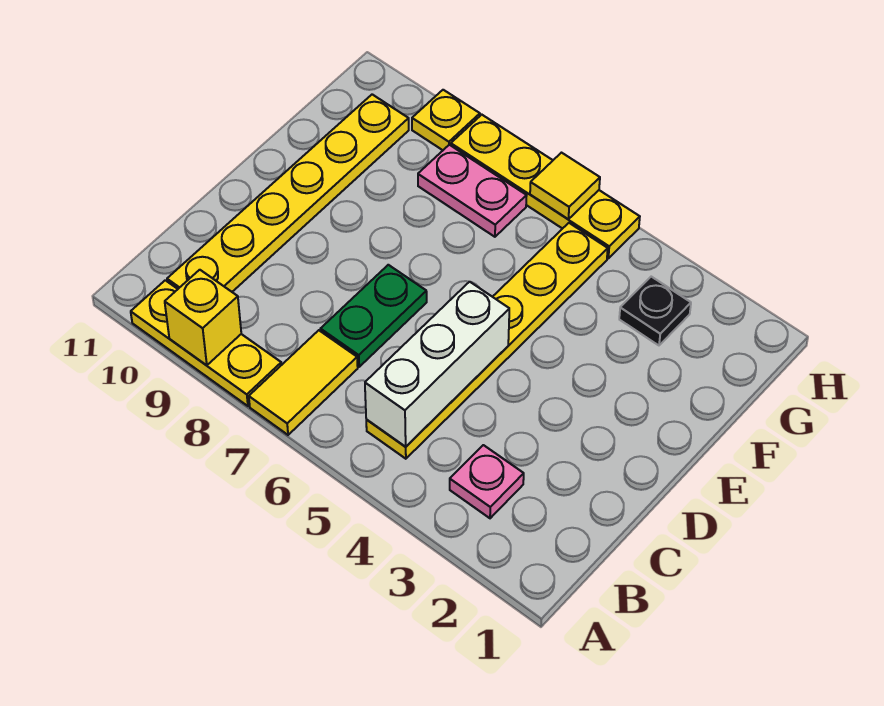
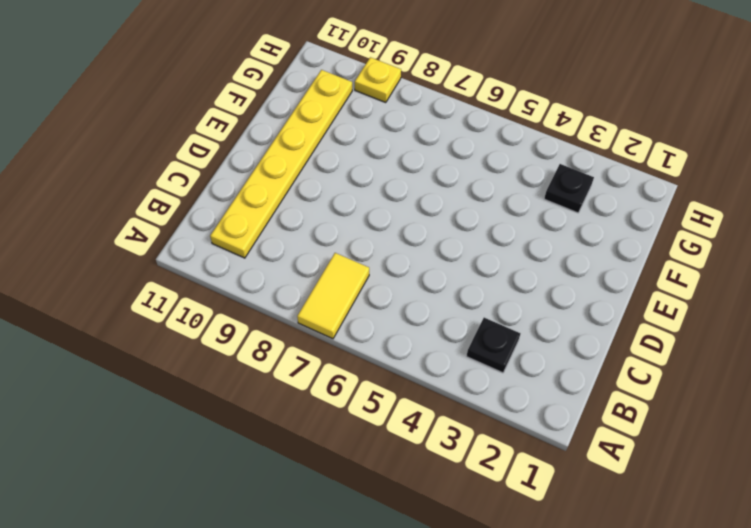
black 1x1 plate [466,318,521,373] -> pink 1x1 plate [450,445,524,518]
none -> yellow 1x3 plate [131,280,281,406]
none -> yellow 1x6 plate [366,223,608,459]
none -> green 1x2 plate [321,265,427,367]

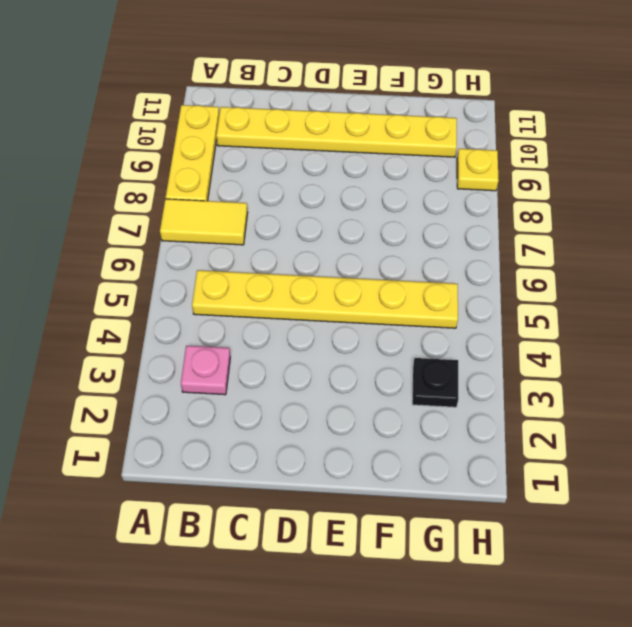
none -> green 1x2 plate [321,265,427,367]
none -> pink 1x2 plate [418,145,527,237]
none -> yellow 1x4 plate [451,115,640,258]

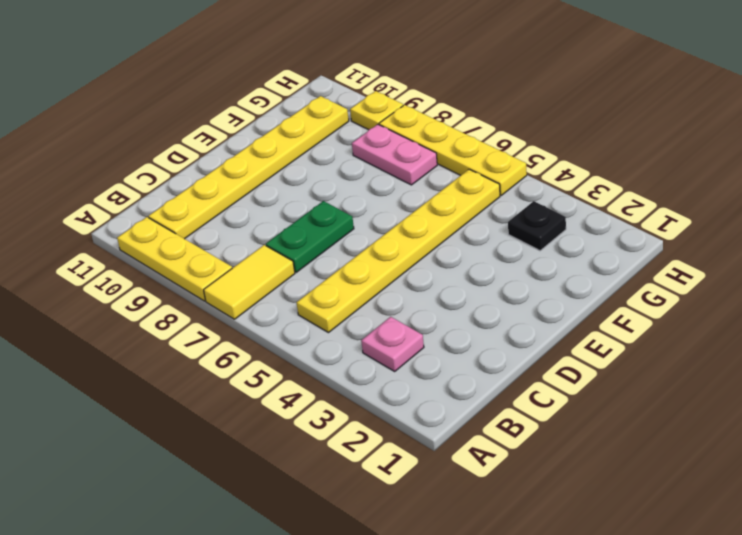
none -> yellow 1x1 brick [165,270,241,365]
none -> white 1x3 brick [365,282,509,447]
none -> yellow 1x1 tile [530,153,600,219]

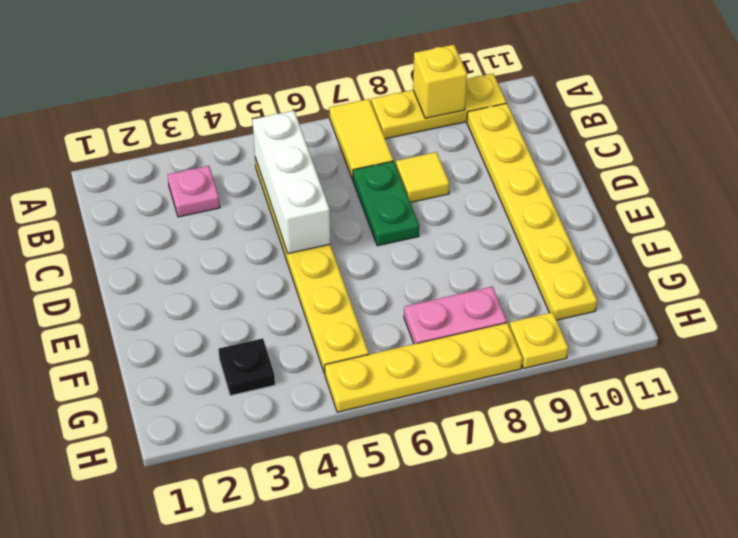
yellow 1x1 tile [396,152,449,202] -> yellow 1x1 tile moved to [530,153,600,219]

